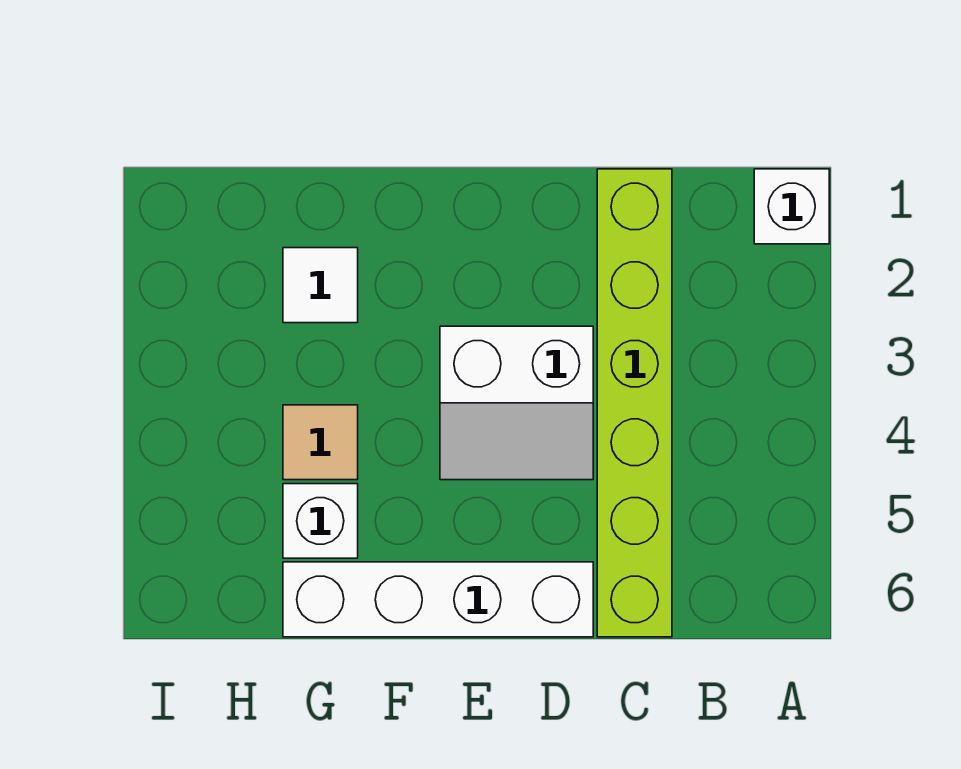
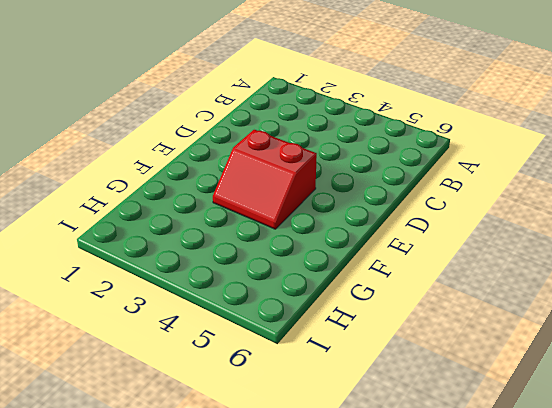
red 2x2 slope [213,130,317,229] -> white 2x2 slope [440,326,593,480]
none -> white 1x1 brick [754,169,829,244]
none -> lime 1x6 brick [597,169,672,637]

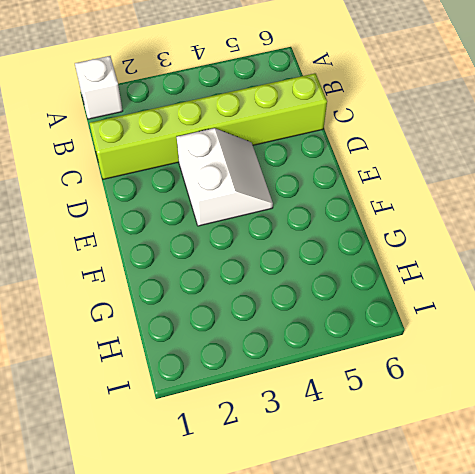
none -> white 1x4 brick [283,562,593,637]
none -> white 1x1 tile [283,248,358,323]

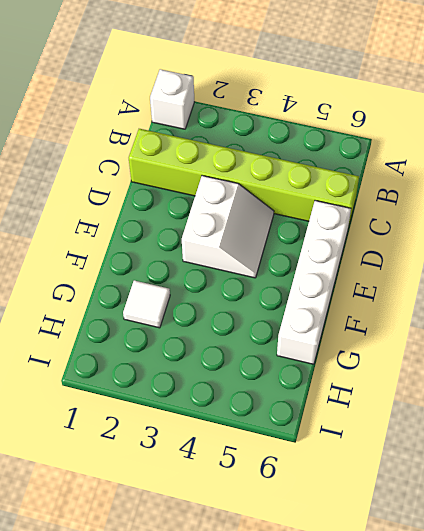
none -> tan 1x1 tile [283,405,358,480]
none -> white 1x1 brick [283,484,358,558]

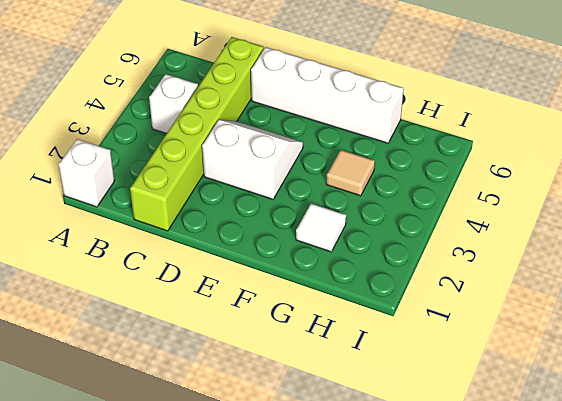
white 1x1 brick [149,74,198,134] -> white 1x1 brick moved to [283,484,358,558]

